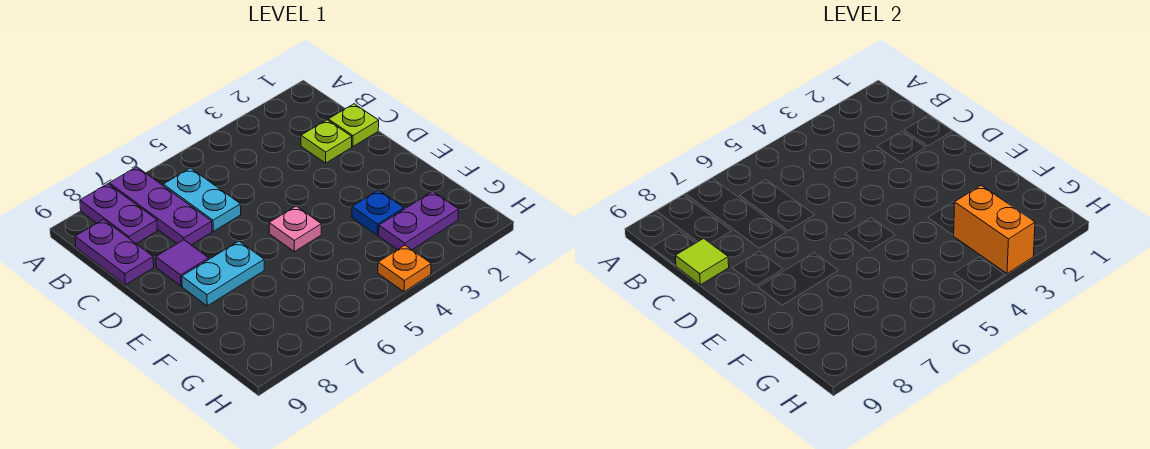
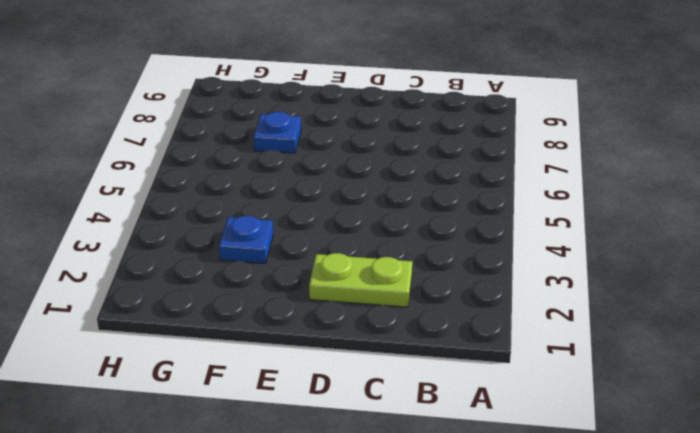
lime 1x2 plate [309,253,412,307] -> lime 1x1 plate [301,120,352,163]
blue 1x1 plate [254,112,301,153] -> none
none -> purple 1x3 plate [109,167,212,245]
none -> purple 1x2 plate [80,184,157,244]
none -> cyan 1x2 plate [163,168,241,231]

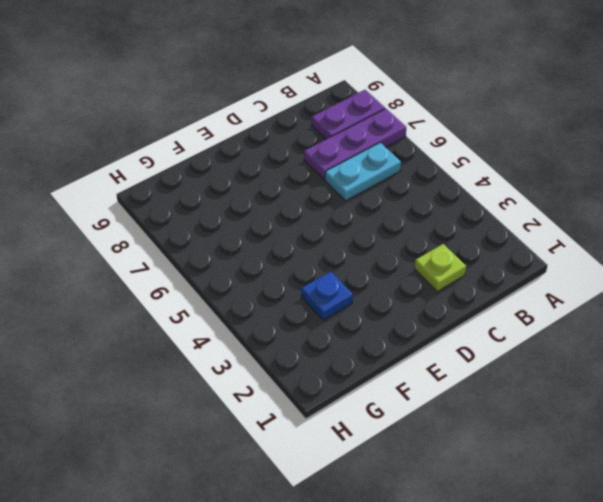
none -> purple 1x2 plate [75,220,154,285]
none -> lime 1x1 plate [328,104,379,147]
none -> purple 1x1 tile [156,240,209,286]

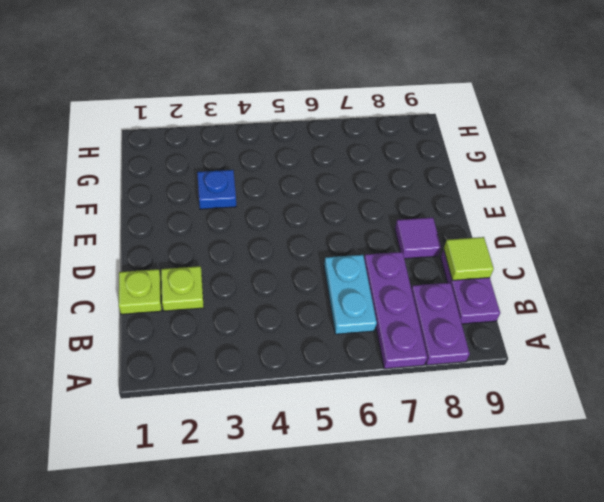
none -> pink 1x1 plate [269,206,321,252]
none -> cyan 1x2 plate [182,241,264,306]
none -> purple 1x2 plate [379,192,459,250]

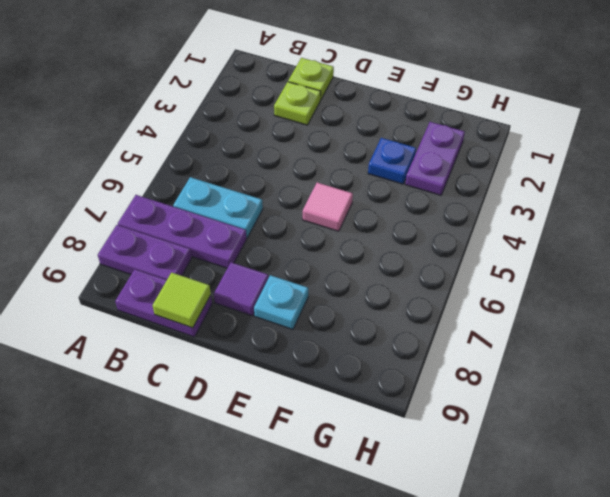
pink 1x1 tile [303,183,353,231] -> pink 1x1 plate [269,206,321,252]
cyan 1x1 plate [254,275,308,329] -> cyan 1x2 plate [182,241,264,306]
none -> orange 1x1 plate [378,245,431,292]
none -> orange 1x2 brick [954,185,1035,274]

